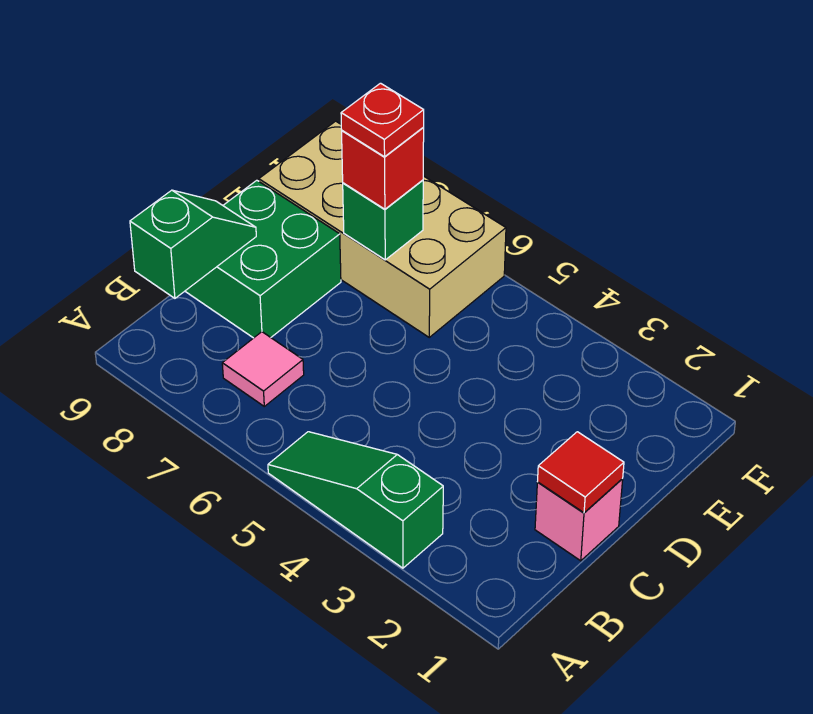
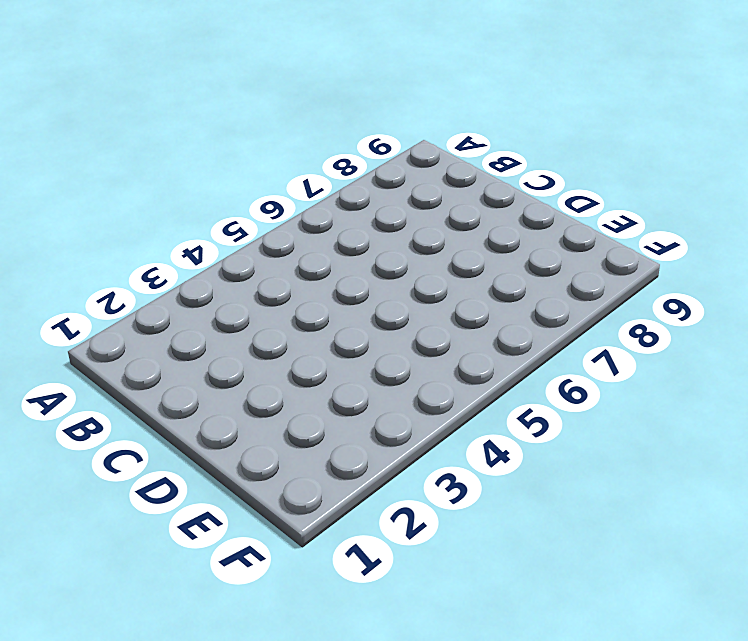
none -> green 1x3 slope [268,432,443,568]
none -> pink 1x1 tile [222,332,304,406]

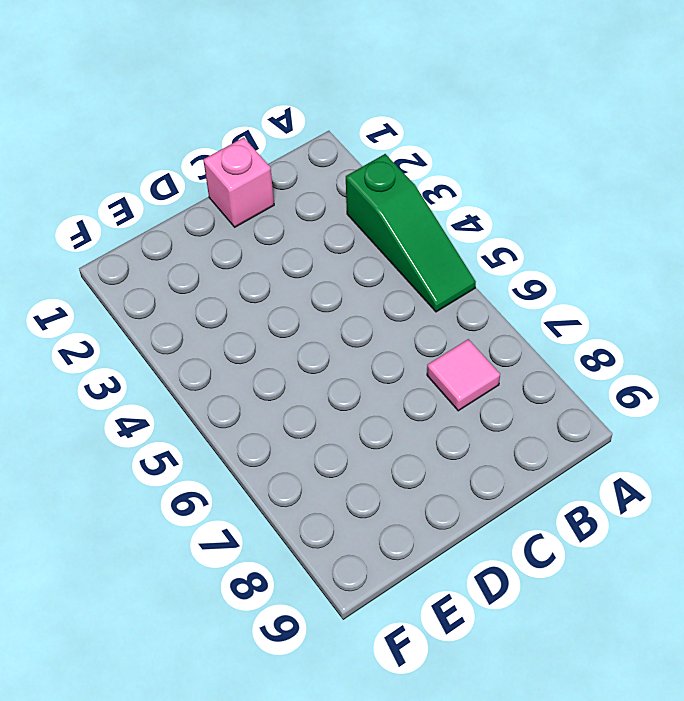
none -> green 2x2 brick [185,180,341,338]
none -> tan 2x4 brick [259,121,506,337]

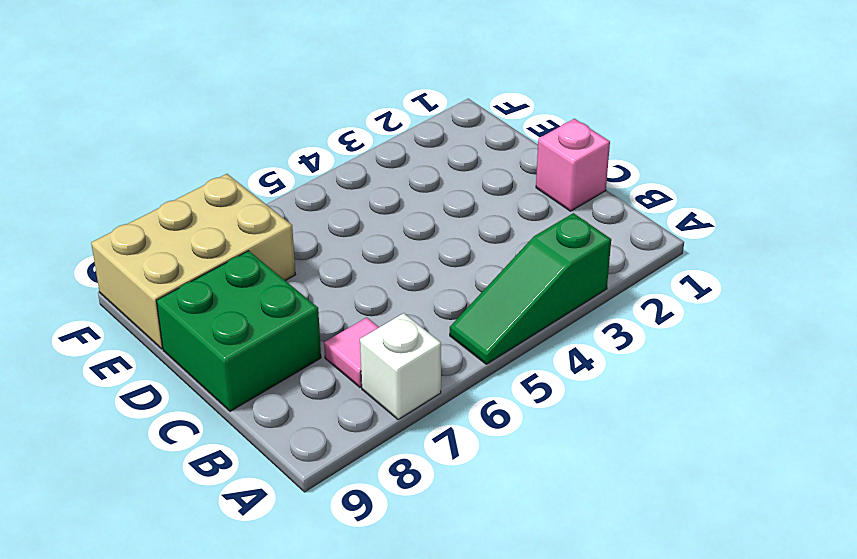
white 1x1 brick [360,313,441,420] -> none
tan 2x3 brick [91,174,296,349] -> tan 2x4 brick [259,121,506,337]
none -> green 1x2 slope [130,190,256,298]
none -> red 1x1 tile [538,432,624,513]

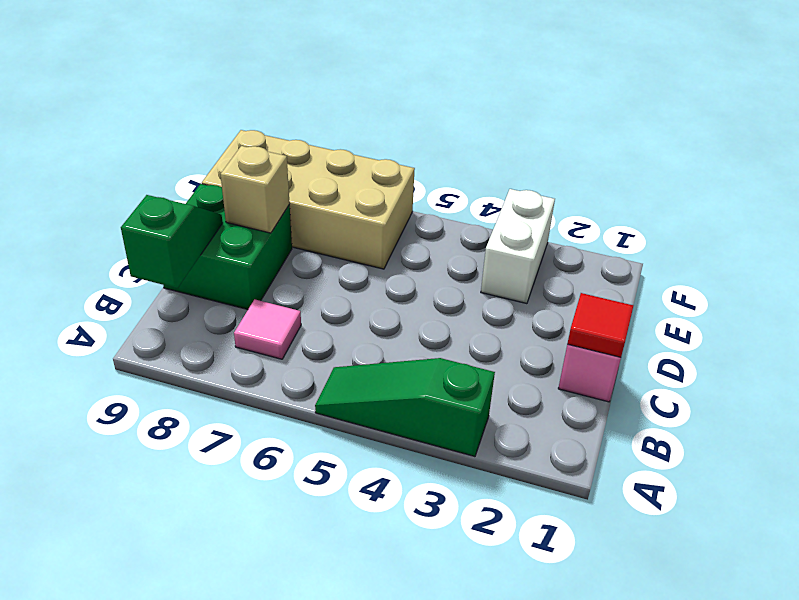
tan 1x1 brick [220,146,290,233] -> none
white 1x2 brick [481,189,555,304] -> none
none -> green 1x1 brick [343,180,423,260]
none -> red 1x1 brick [342,128,424,209]

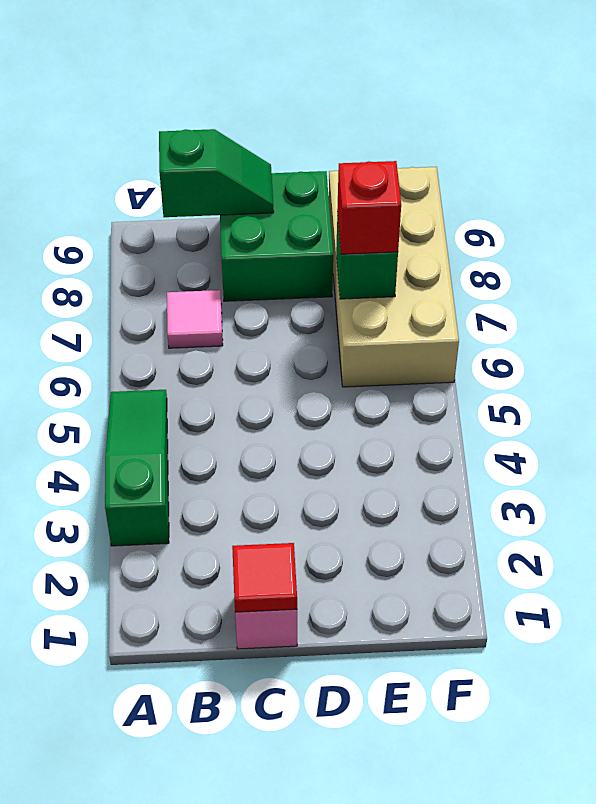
none -> red 1x1 plate [341,83,424,157]

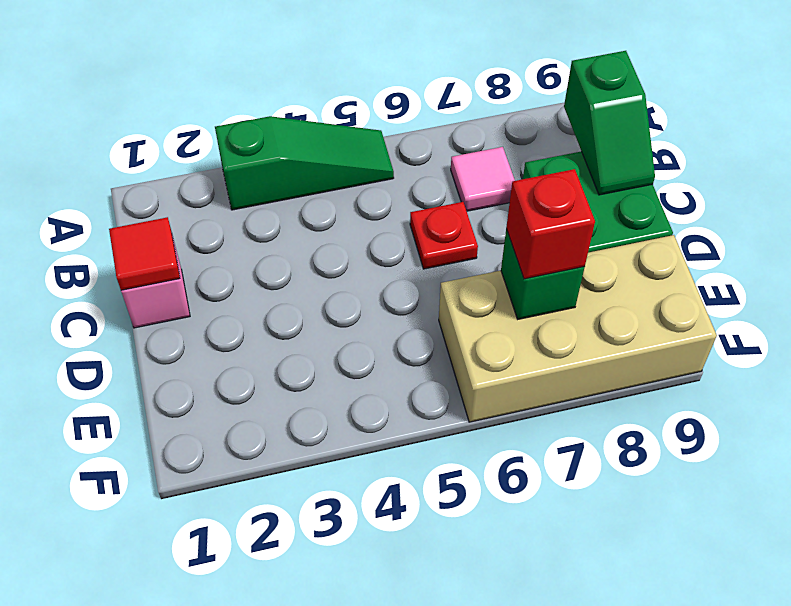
red 1x1 plate [410,202,478,269] -> red 1x1 plate moved to [341,83,424,157]

